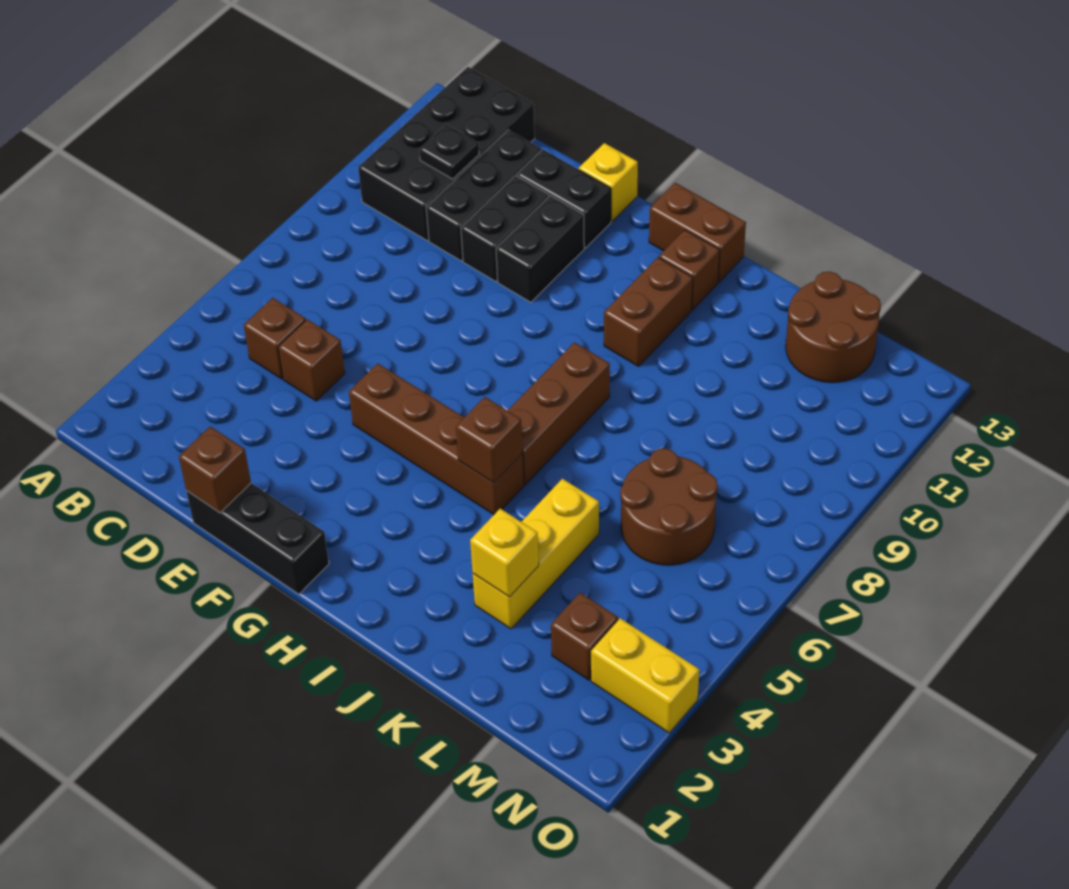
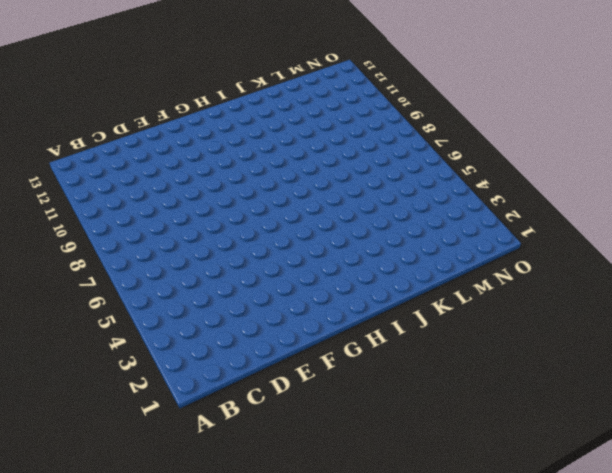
none -> black 2x4 brick [358,67,535,240]
none -> brown 1x1 brick [244,298,306,379]
none -> brown 1x1 brick [278,319,345,401]

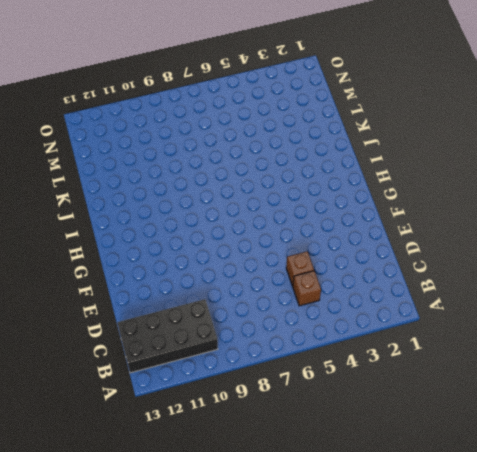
none -> black 1x3 brick [426,130,541,261]
none -> black 1x3 brick [186,483,329,594]
none -> black 1x2 brick [461,176,549,282]

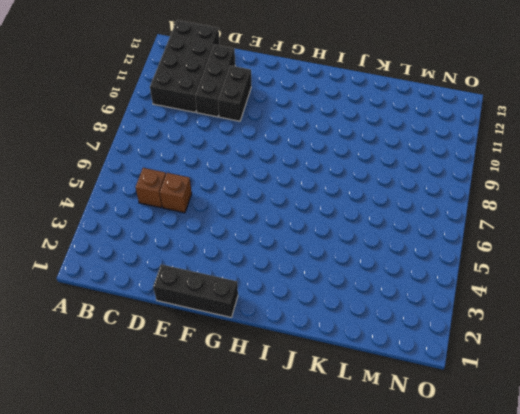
none -> black 1x2 brick [517,149,611,248]
none -> brown 1x4 brick [349,363,524,515]
none -> black 1x2 brick [496,196,584,302]

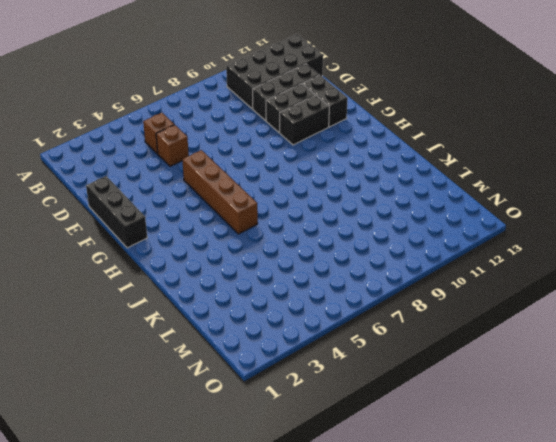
none -> yellow 1x1 brick [579,143,638,221]
none -> brown 1x2 brick [649,183,746,282]
none -> brown 1x3 brick [507,342,610,485]

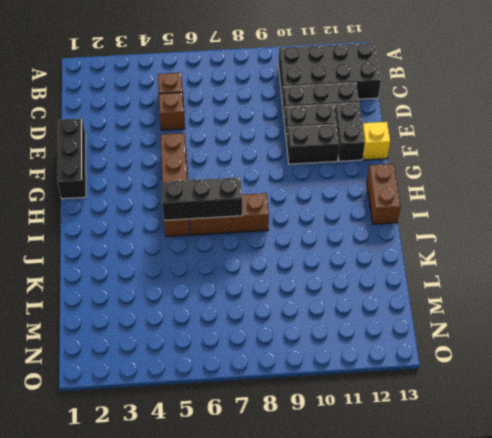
black 1x3 brick [161,177,242,220] -> brown 1x1 brick [456,397,523,483]
none -> brown 1x2 brick [604,257,693,366]
none -> brown 1x1 brick [659,230,720,310]
none -> yellow 1x3 brick [473,479,599,629]

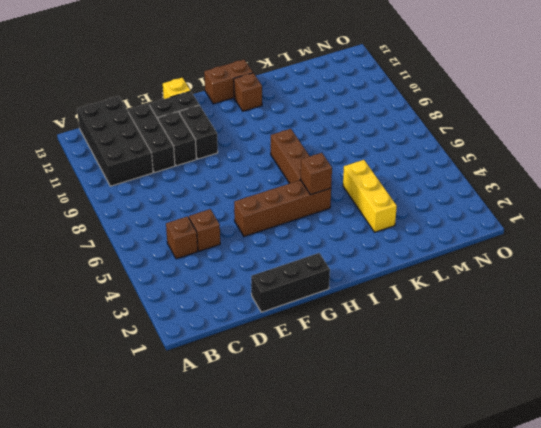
none -> brown 1x2 brick [604,257,693,366]
none -> brown 2x2 round brick [620,448,718,565]
none -> brown 2x2 round brick [786,271,881,383]

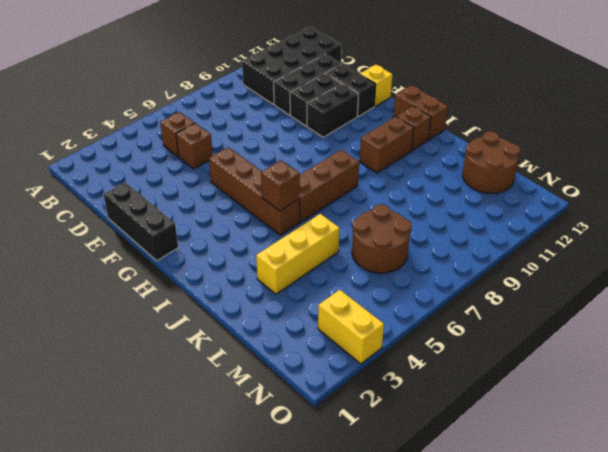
none -> brown 1x1 brick [551,593,618,680]
none -> black 1x1 plate [419,124,479,179]
none -> brown 1x1 brick [179,426,251,513]

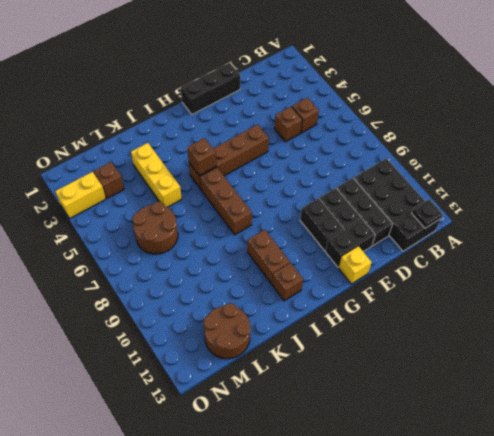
black 1x1 plate [412,199,443,228] -> black 1x1 plate moved to [419,124,479,179]
none -> brown 1x2 brick [649,183,746,282]
none -> brown 1x1 brick [179,426,251,513]
none -> yellow 1x1 brick [470,509,539,597]

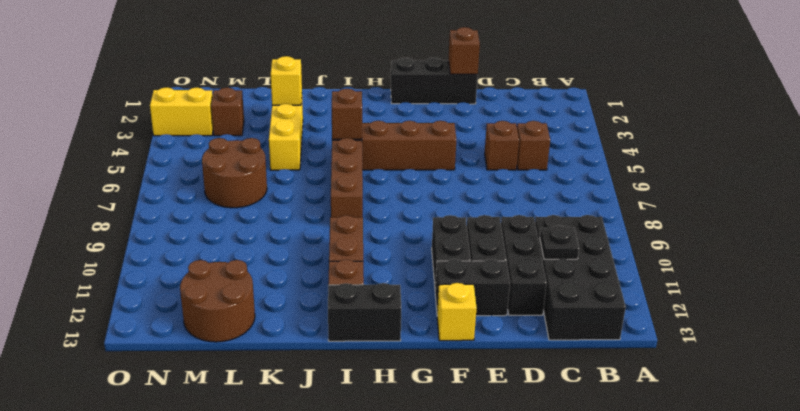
black 1x2 brick [328,283,401,341] -> brown 1x2 brick [649,183,746,282]

